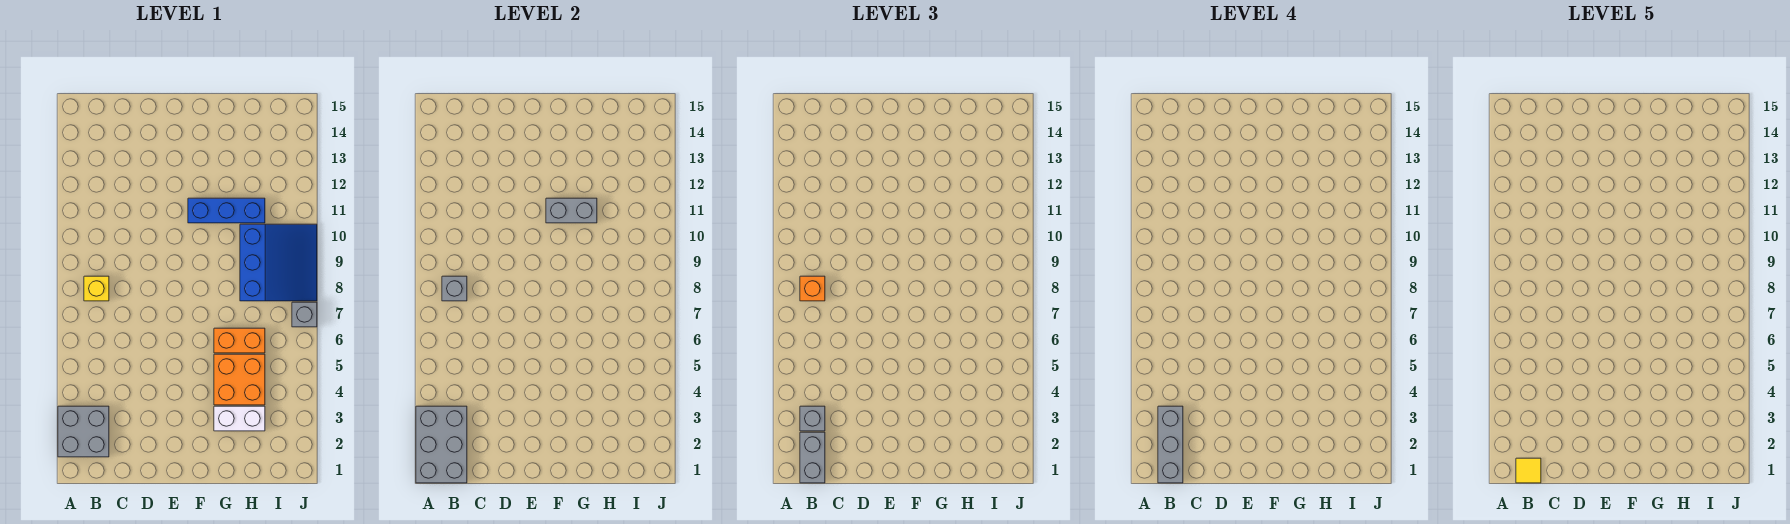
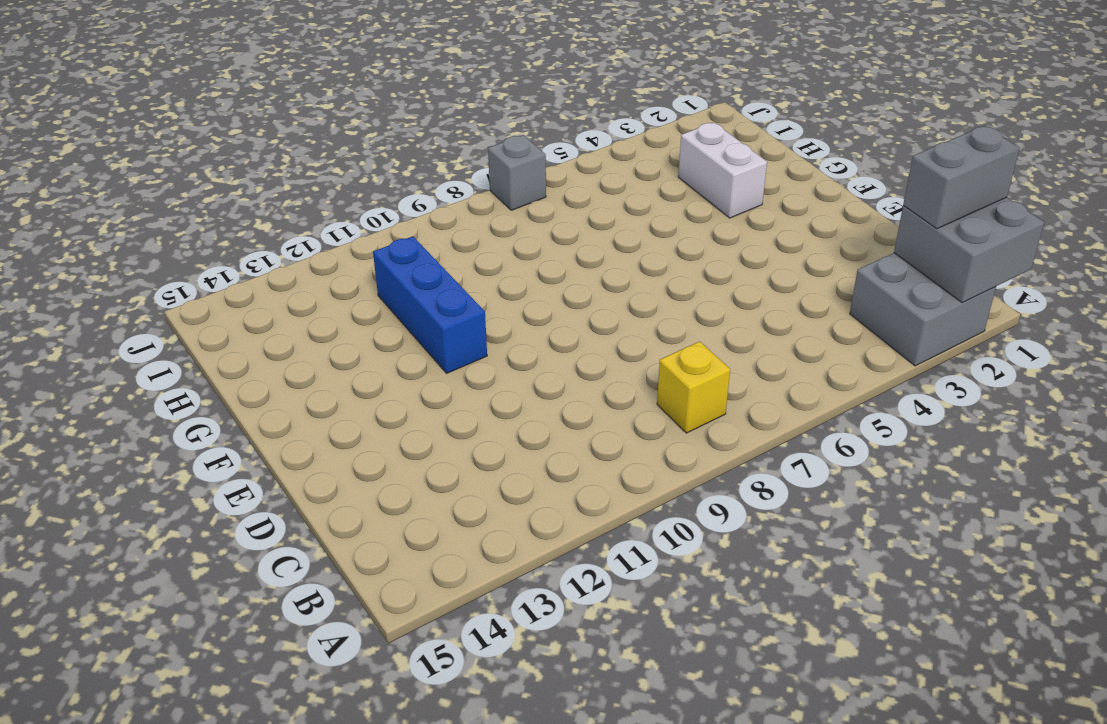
grey 2x2 brick [894,197,1044,302] -> grey 2x3 brick [416,406,467,483]
none -> orange 2x2 brick [214,354,265,405]
none -> orange 1x2 brick [214,328,265,353]
none -> blue 3x3 slope [240,224,317,301]

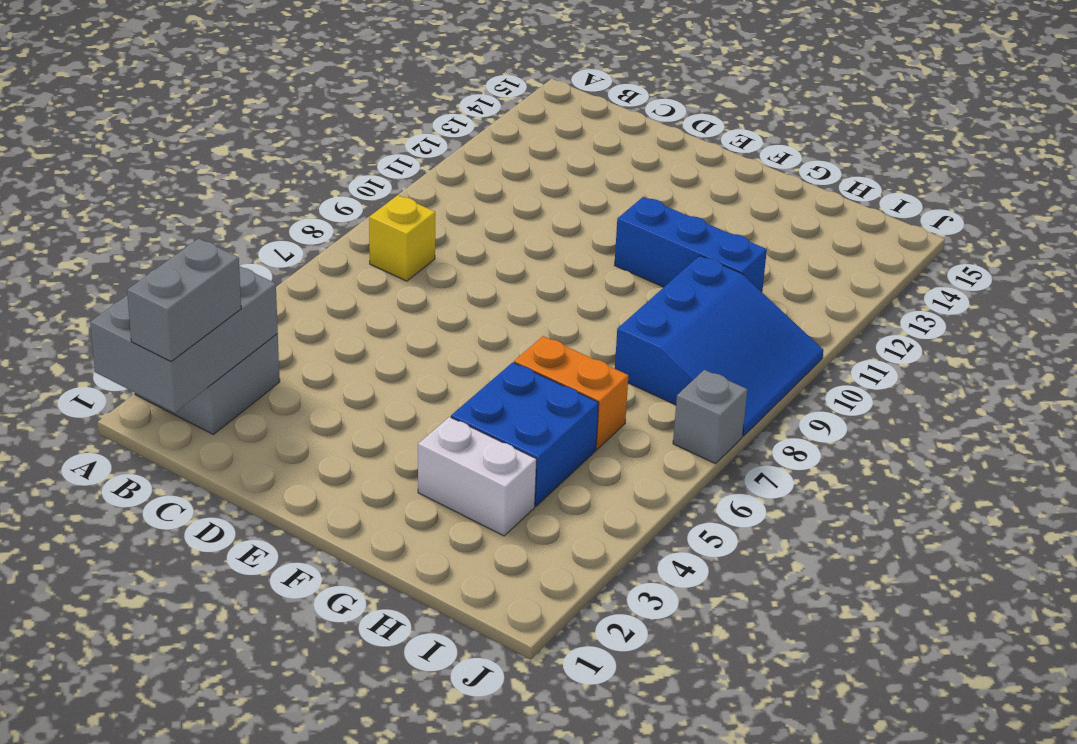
blue 2x2 brick [451,362,599,506] -> orange 2x2 brick [214,354,265,405]
none -> grey 1x1 brick [442,276,467,301]
none -> grey 1x2 brick [546,198,597,223]
none -> grey 1x1 brick [800,406,825,431]

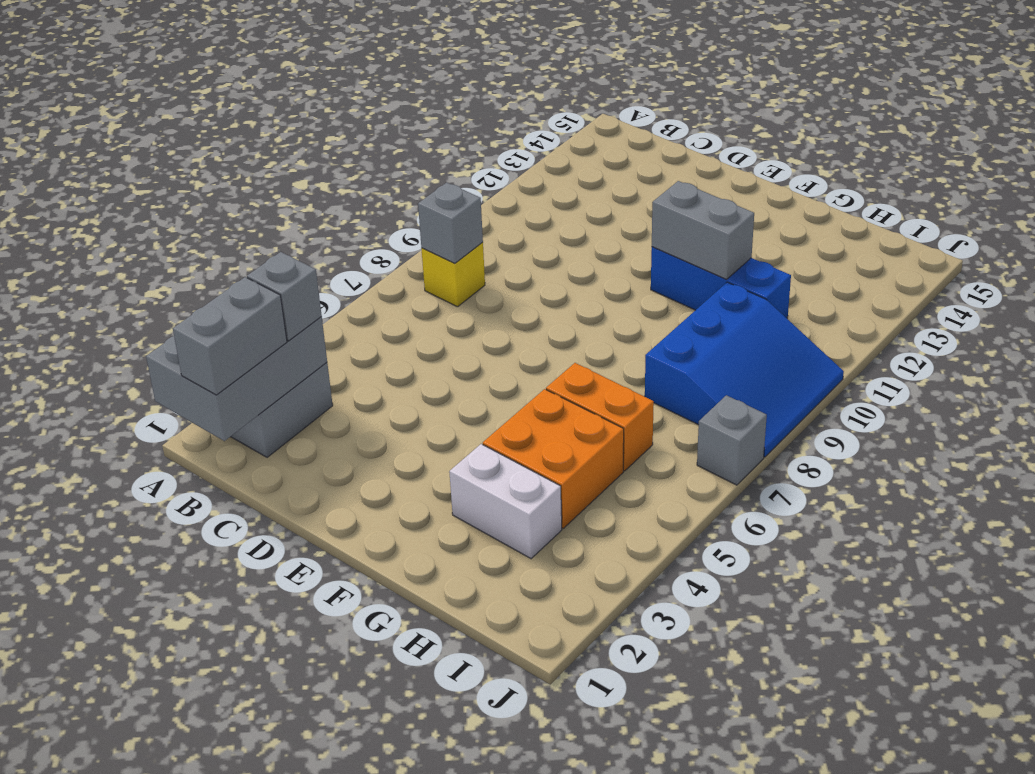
none -> orange 1x1 brick [800,276,825,301]
none -> grey 1x3 brick [1158,406,1183,483]
none -> yellow 1x1 tile [1516,458,1541,483]

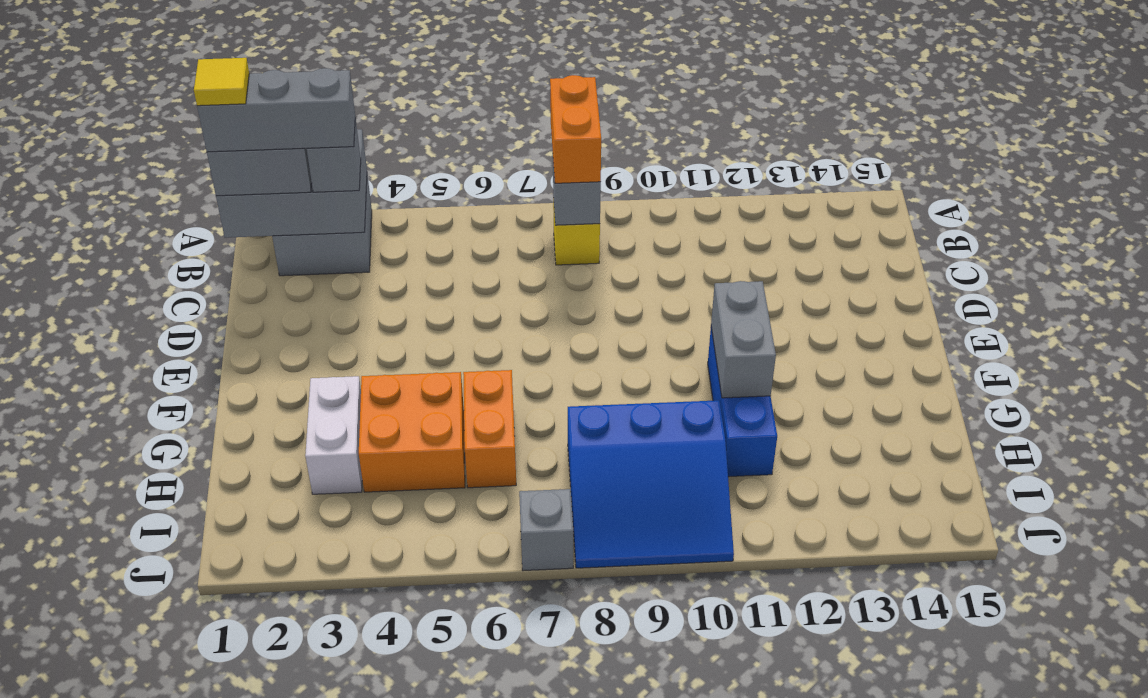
orange 1x2 brick [550,75,601,183] -> orange 1x1 brick [800,276,825,301]

